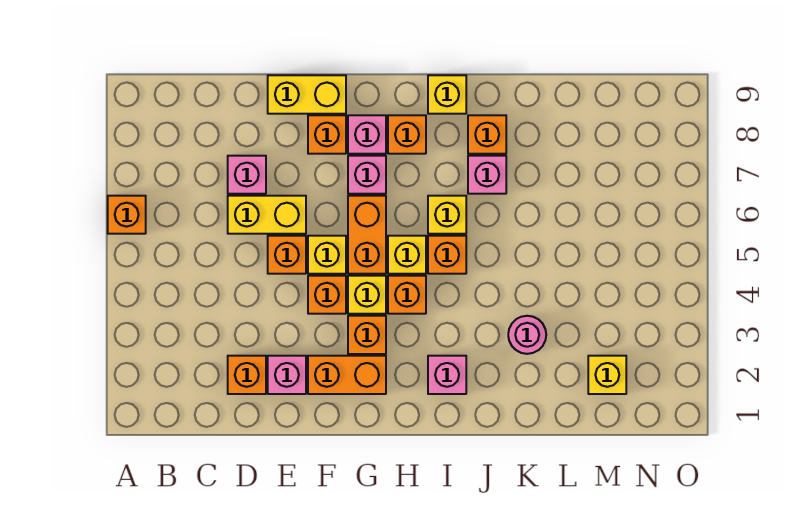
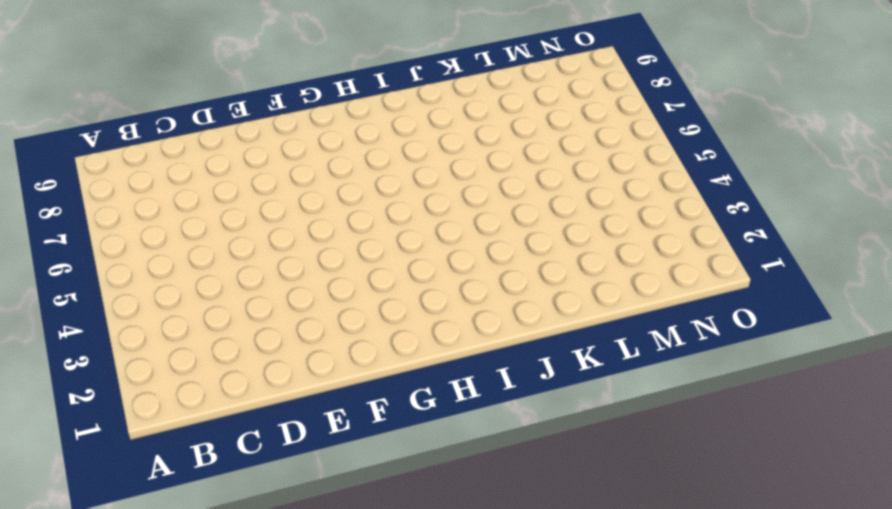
none -> orange 1x1 brick [108,196,146,234]
none -> orange 1x1 brick [228,356,266,394]
none -> yellow 1x2 brick [228,196,306,234]

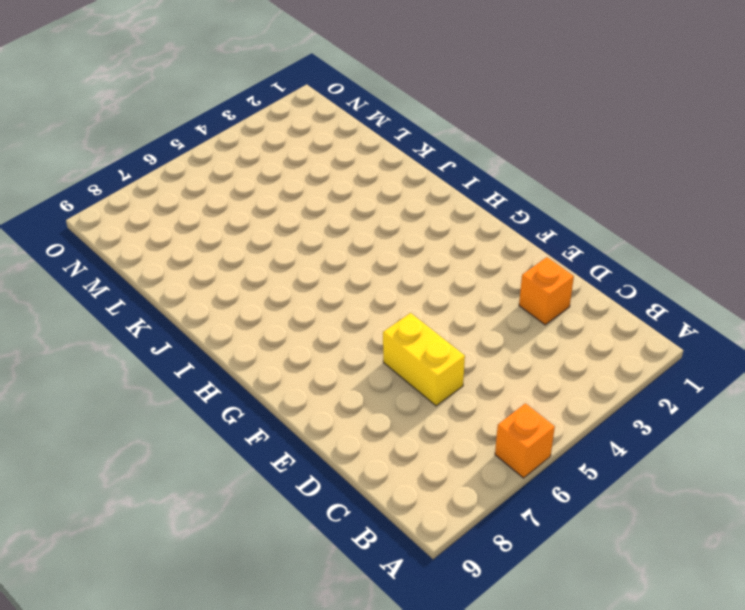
none -> pink 1x1 brick [228,156,266,194]
none -> pink 1x1 brick [268,356,306,394]
none -> orange 1x1 brick [268,236,306,274]

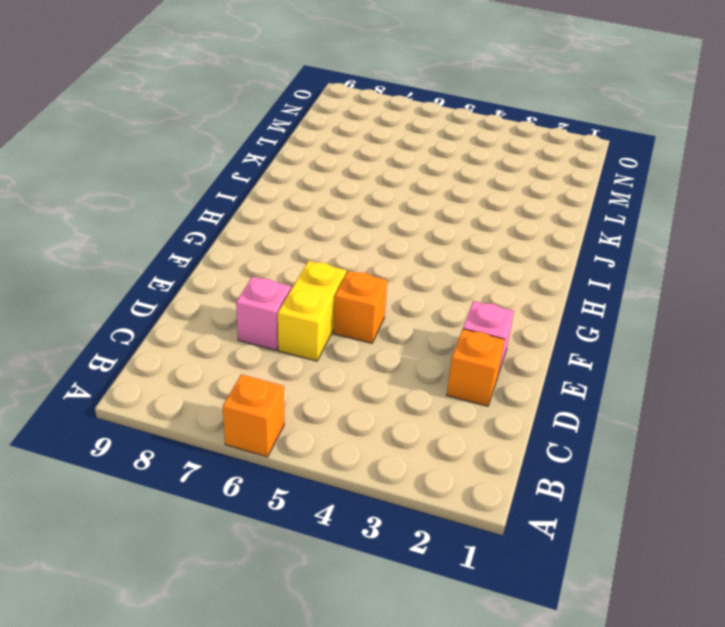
none -> yellow 1x2 brick [268,75,346,114]
none -> orange 1x2 brick [308,356,386,394]
none -> orange 1x1 brick [308,276,346,314]

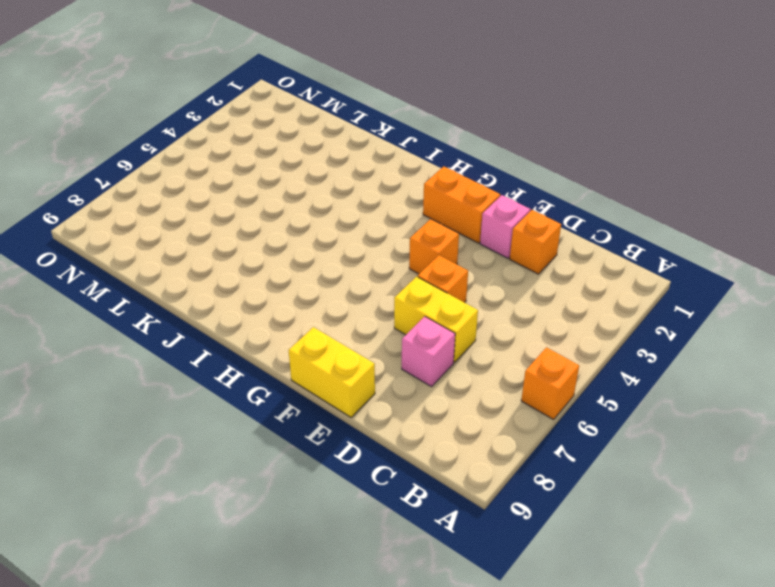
none -> yellow 1x1 brick [308,236,346,274]
none -> orange 1x1 brick [308,115,346,154]
none -> orange 1x1 brick [348,316,386,354]

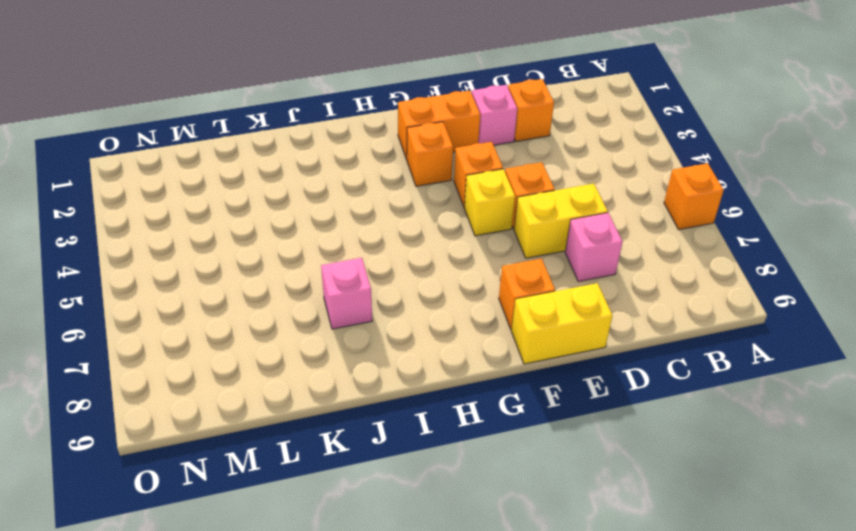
none -> yellow 1x1 brick [348,276,386,314]
none -> orange 1x2 brick [348,196,386,274]
none -> pink 1x1 brick [348,156,386,194]

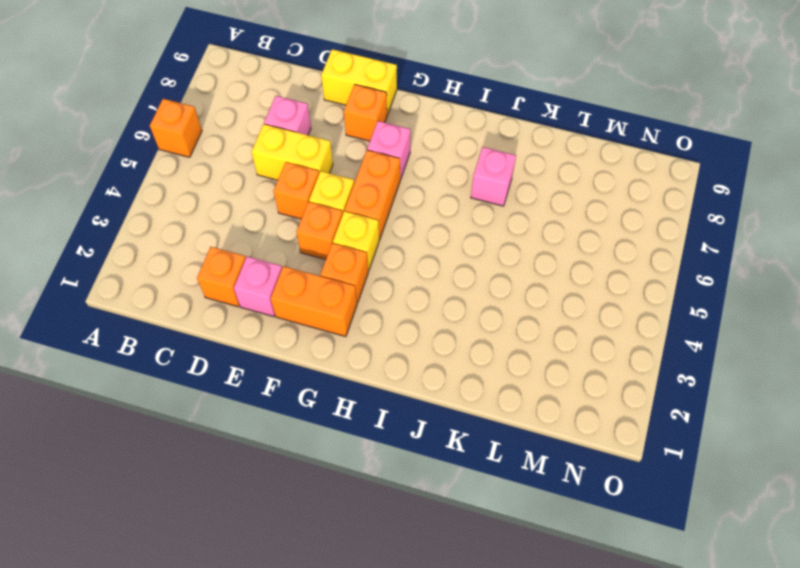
none -> pink 1x1 brick [348,115,386,154]
none -> orange 1x1 brick [388,276,426,314]
none -> yellow 1x1 brick [388,236,426,274]

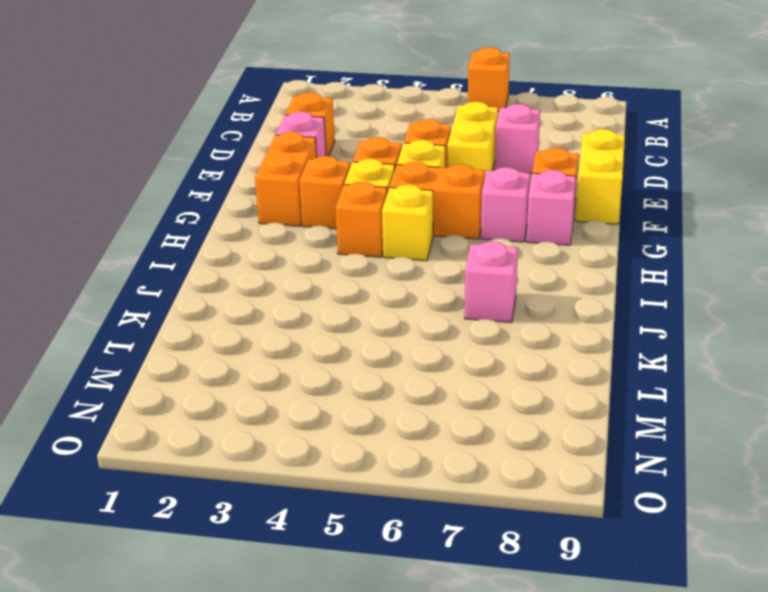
none -> orange 1x1 brick [388,115,426,154]
none -> pink 1x1 brick [428,356,466,394]
none -> orange 1x1 brick [428,236,466,274]

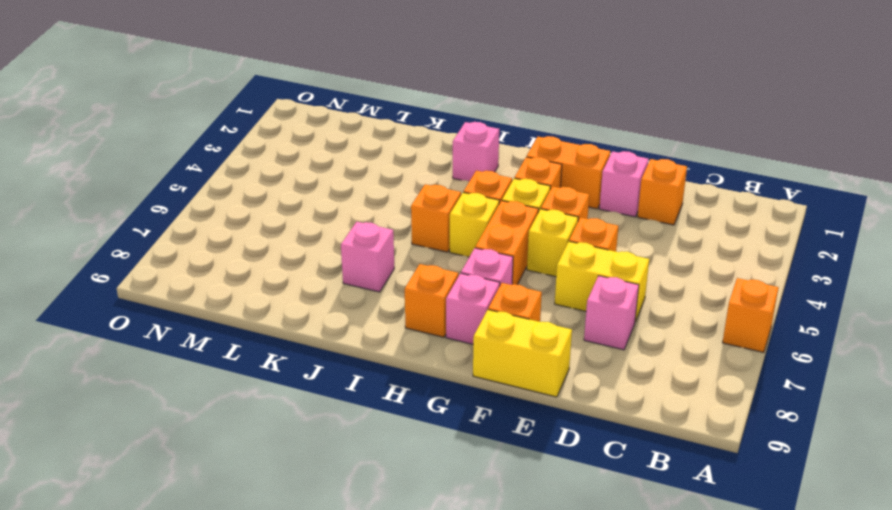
none -> yellow 1x1 brick [428,196,466,234]
none -> yellow 1x1 brick [428,75,466,114]
none -> orange 1x1 brick [468,115,506,154]

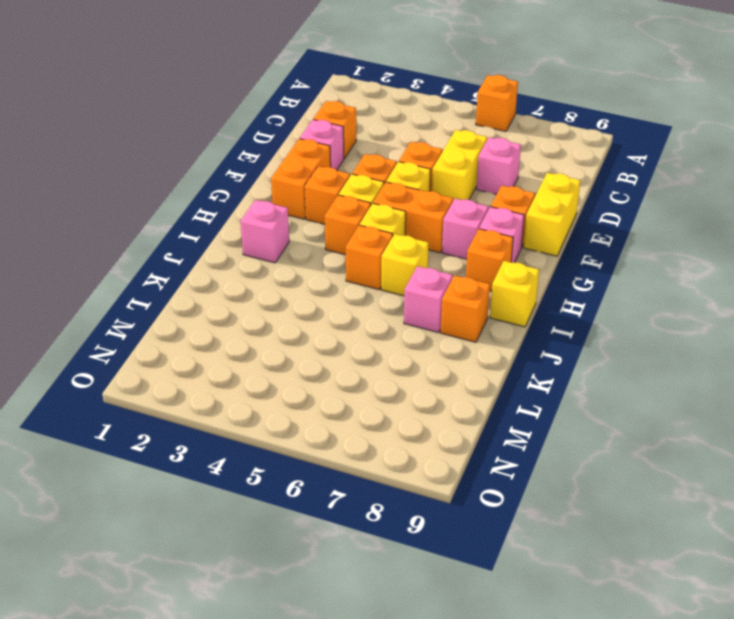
none -> pink 1x1 round brick [508,316,546,354]
none -> yellow 1x1 brick [588,356,626,394]

